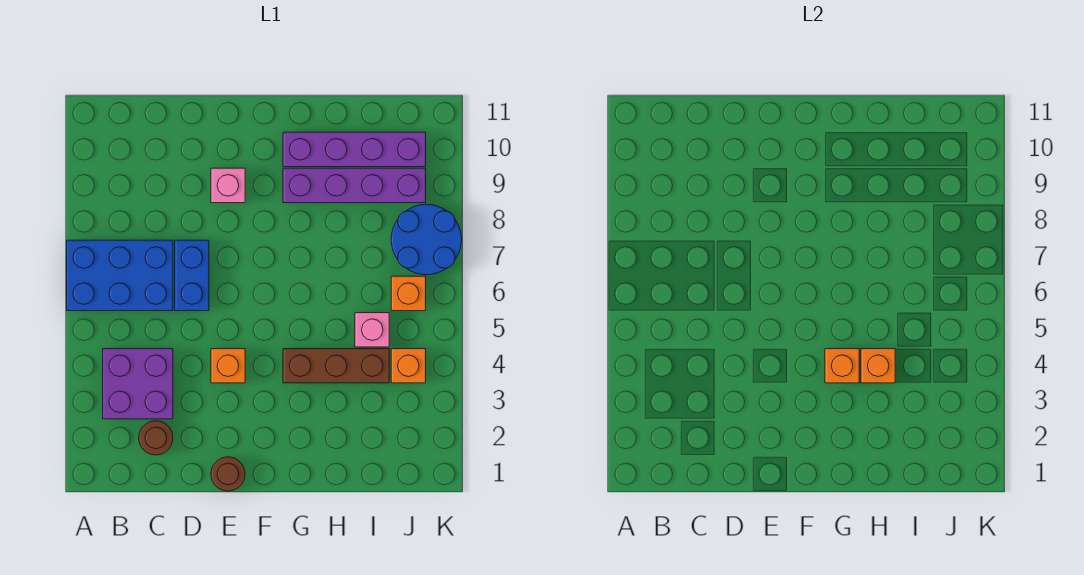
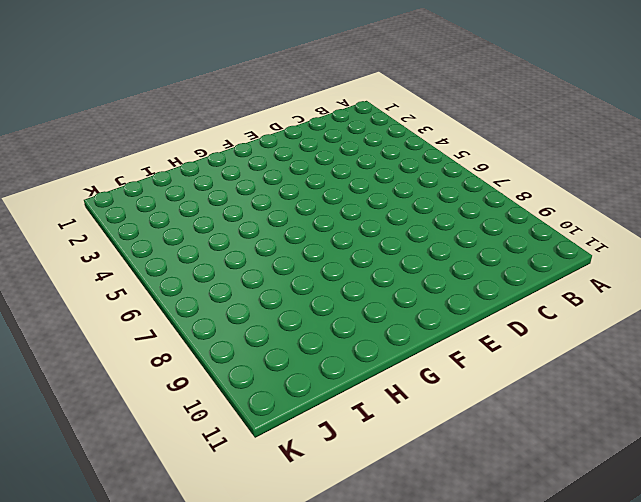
none -> blue 2x3 brick [67,240,173,311]
none -> purple 2x2 brick [103,349,173,419]
none -> brown 1x1 round brick [139,421,173,455]

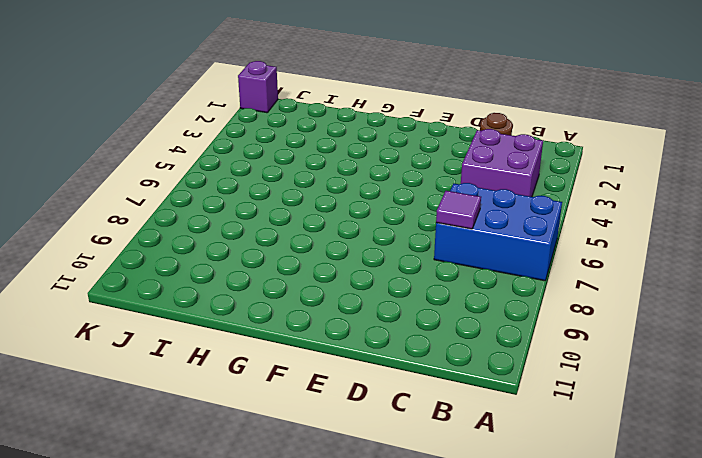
purple 1x1 tile [436,191,481,229] -> none
purple 1x1 brick [238,61,278,113] -> none
none -> blue 1x2 brick [175,240,209,311]
none -> brown 1x1 round brick [211,457,245,491]
none -> orange 1x1 brick [211,349,245,383]

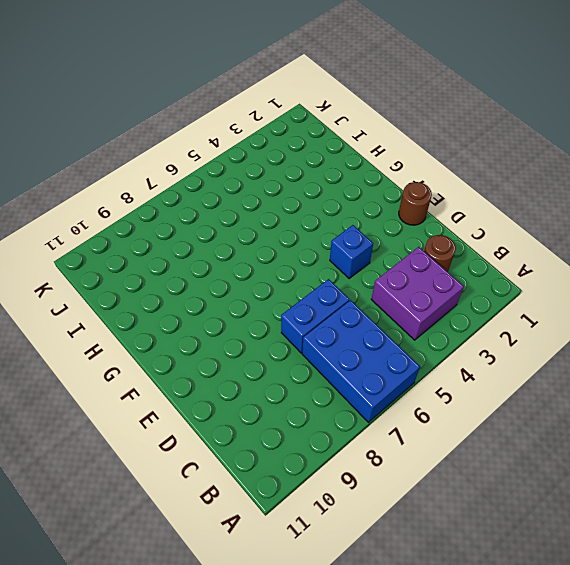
blue 1x1 brick [330,225,373,278] -> orange 1x1 brick [211,349,245,383]
none -> pink 1x1 brick [211,168,245,203]
none -> brown 1x3 brick [283,349,389,383]
none -> purple 1x4 brick [283,168,426,203]

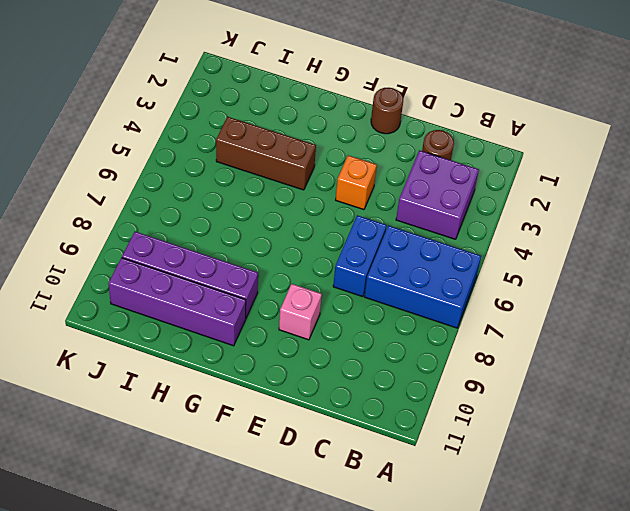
none -> pink 1x1 brick [355,313,389,347]
none -> orange 1x1 brick [391,349,426,383]
none -> orange 1x1 brick [391,276,426,311]

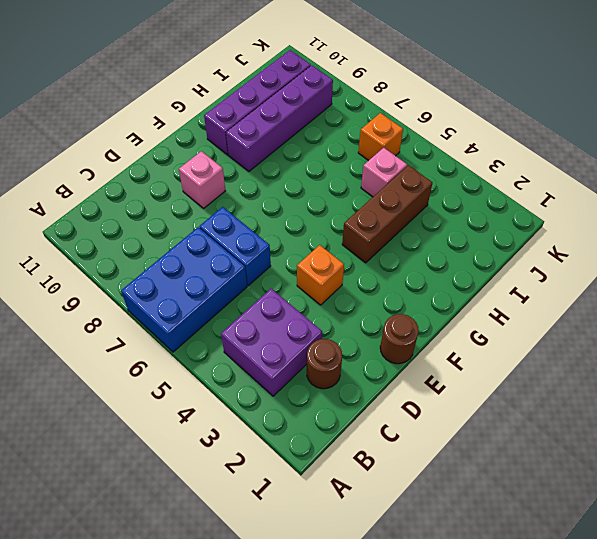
none -> orange 1x1 brick [391,349,426,383]
none -> blue 2x2 round brick [391,204,462,275]
none -> orange 1x1 brick [825,349,859,383]

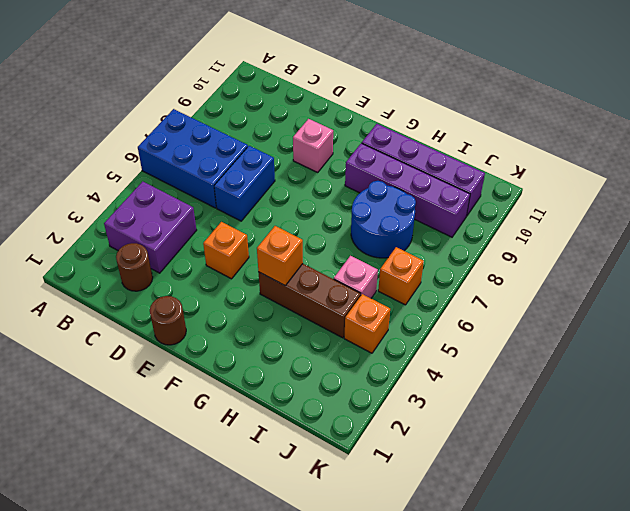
blue 2x2 round brick [351,181,416,258] -> blue 2x2 round brick moved to [391,204,462,275]
none -> orange 1x1 brick [861,349,895,383]

